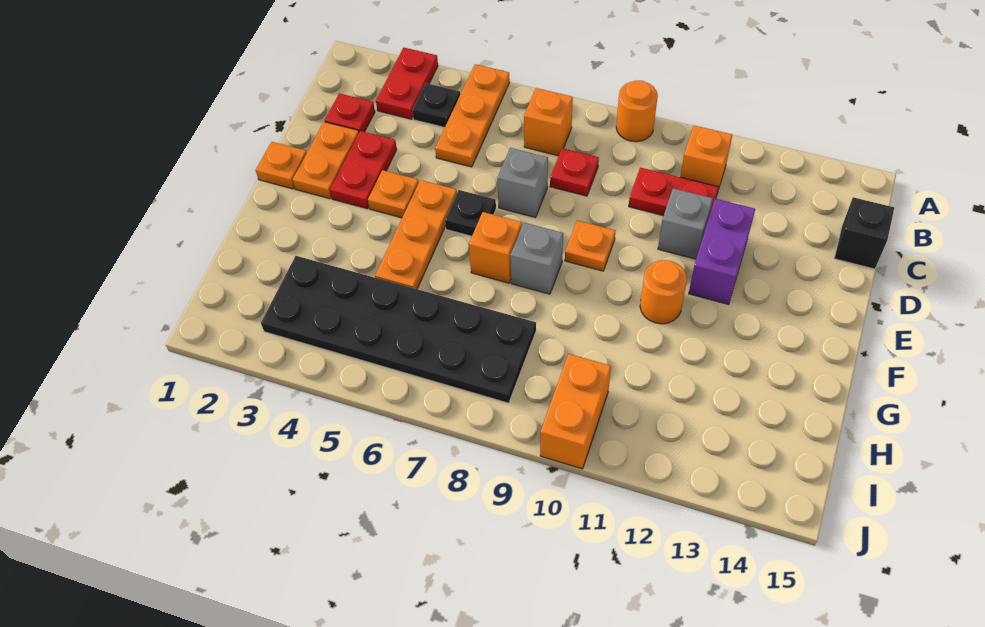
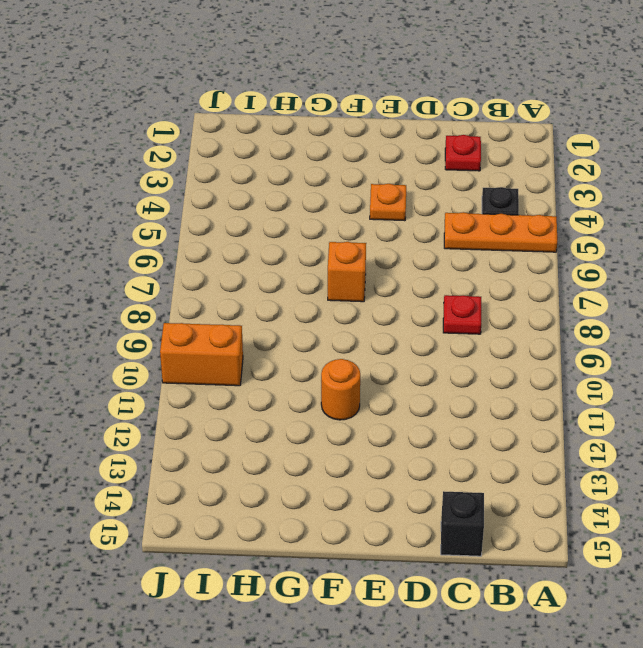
none -> red 1x2 plate [376,48,438,119]
none -> orange 1x1 round brick [616,81,658,142]
none -> orange 1x1 brick [524,88,573,156]

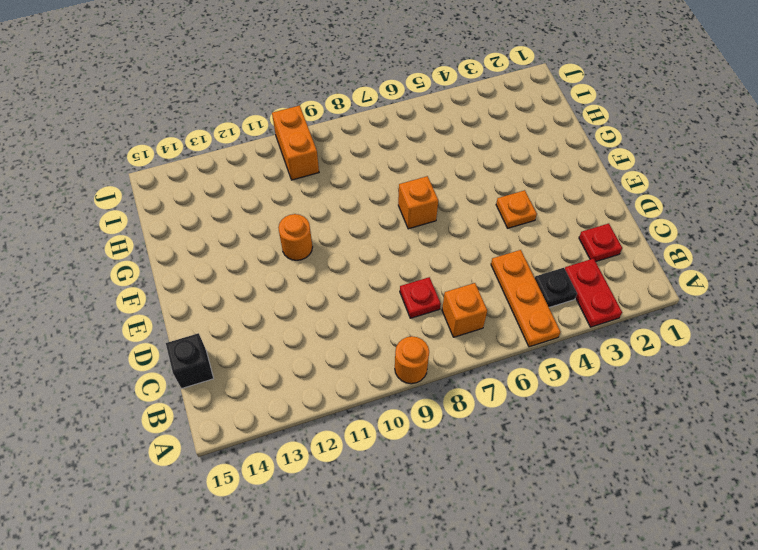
none -> orange 1x1 brick [680,125,732,193]
none -> red 1x2 plate [629,167,718,216]
none -> orange 1x2 plate [293,122,359,199]

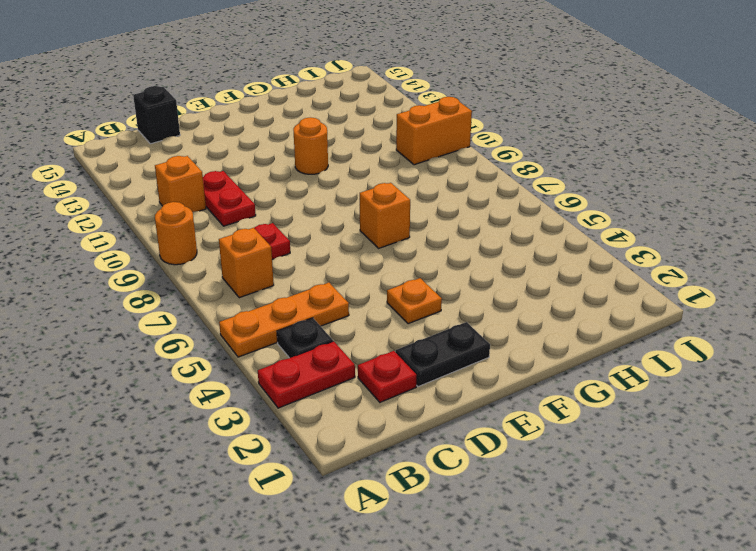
black 1x2 plate [396,322,490,387] -> orange 1x2 plate [293,122,359,199]
none -> red 1x2 plate [330,131,397,209]
none -> grey 1x1 brick [497,148,548,217]
none -> grey 1x1 brick [658,188,713,259]

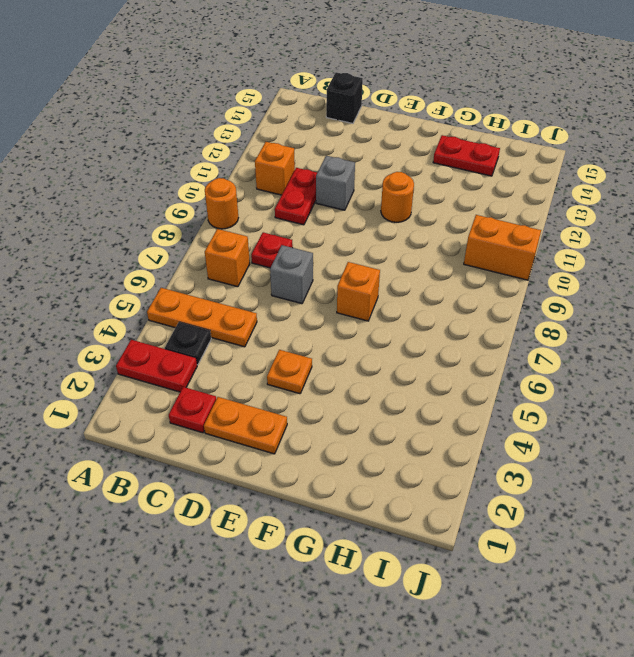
red 1x2 plate [433,135,500,176] -> red 1x2 plate moved to [330,131,397,209]
none -> purple 1x2 brick [689,199,755,305]
none -> orange 1x1 plate [256,142,307,189]
none -> orange 1x3 plate [375,180,457,289]

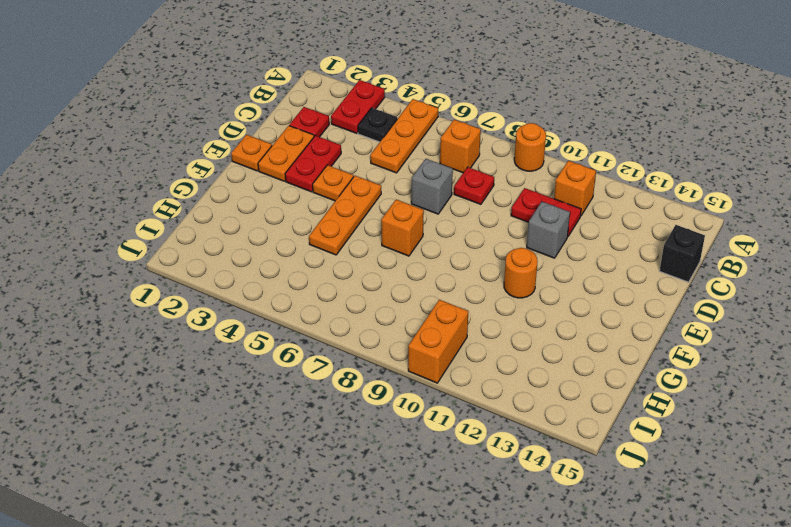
none -> purple 1x2 brick [689,199,755,305]
none -> black 1x1 plate [445,190,496,236]
none -> orange 1x1 plate [565,220,615,271]

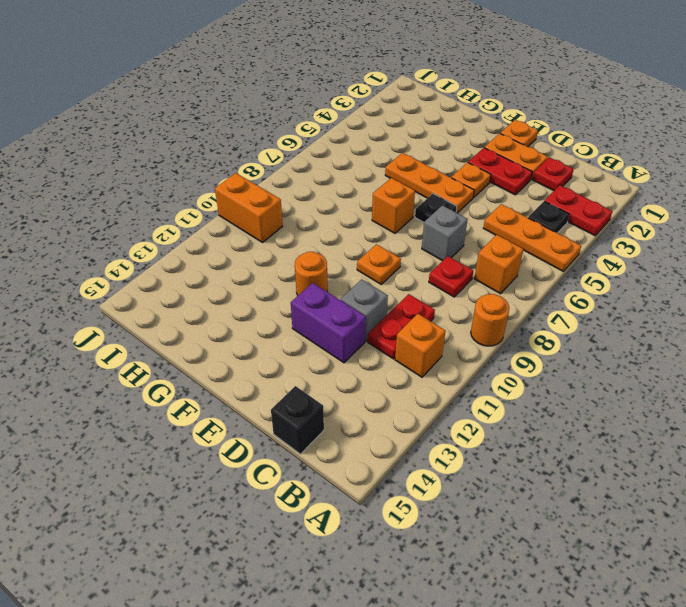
none -> grey 1x1 brick [510,223,563,294]
none -> black 2x6 plate [261,256,536,403]

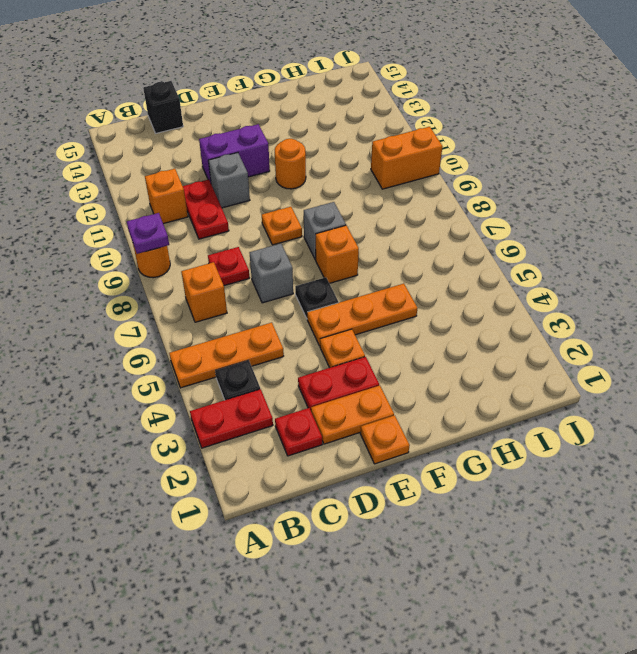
purple 1x1 plate [127,213,169,254] -> none
none -> black 2x6 plate [261,256,536,403]

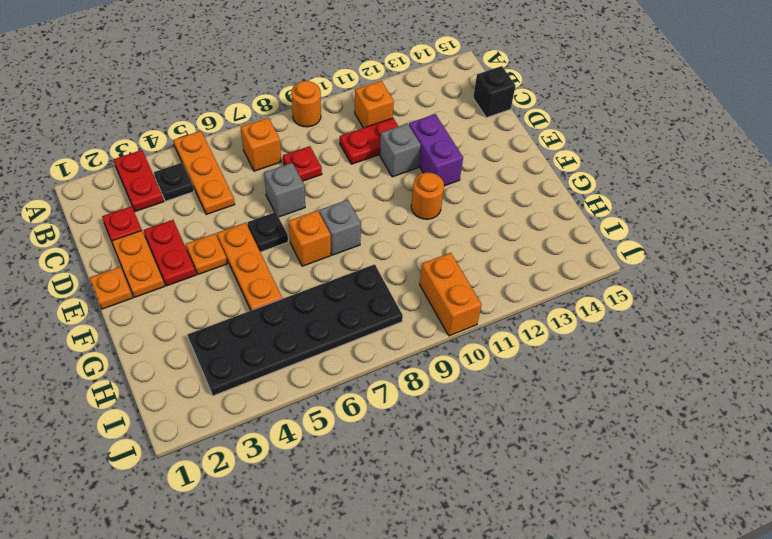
none -> orange 1x1 plate [565,220,615,271]

